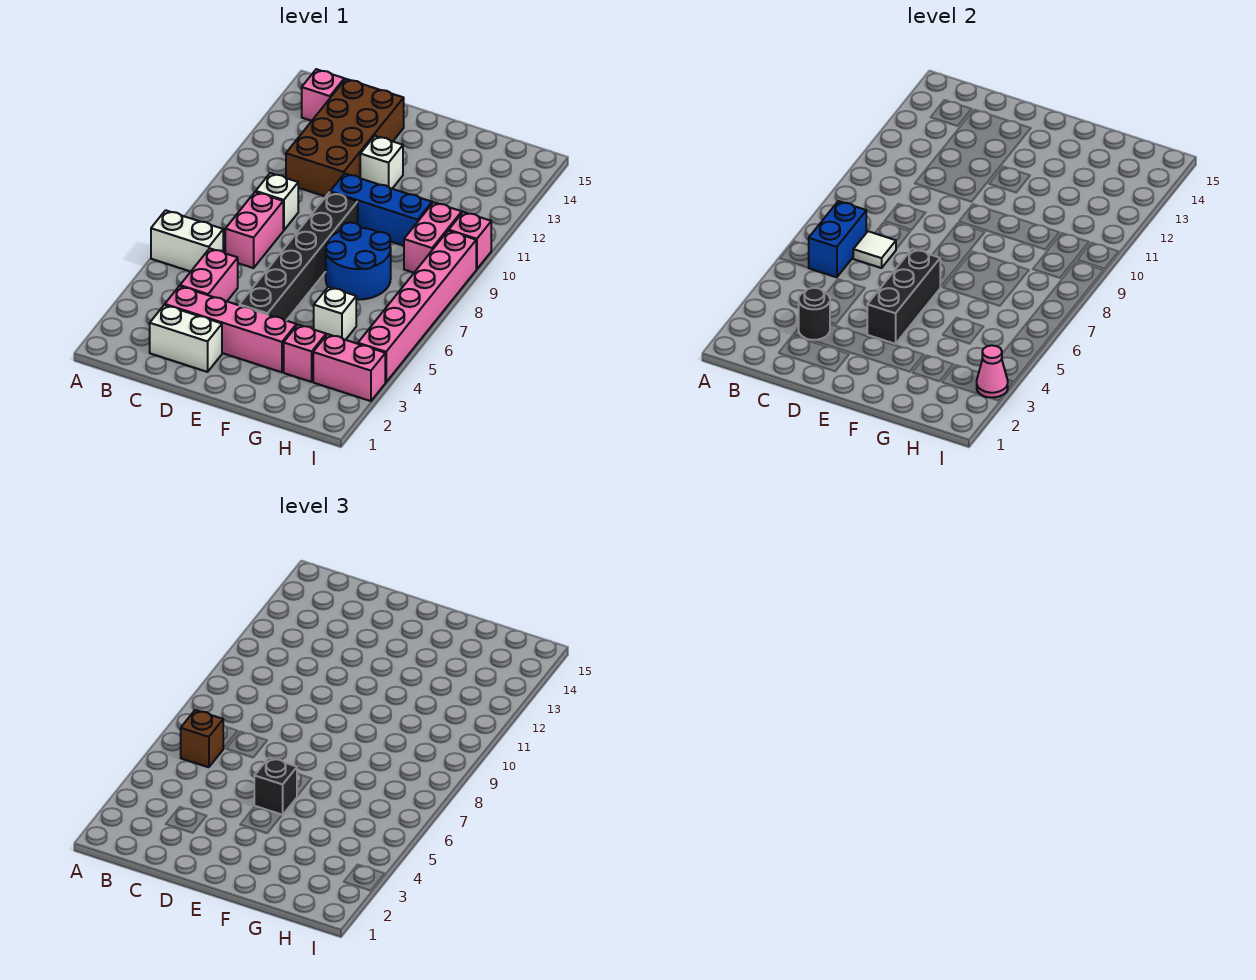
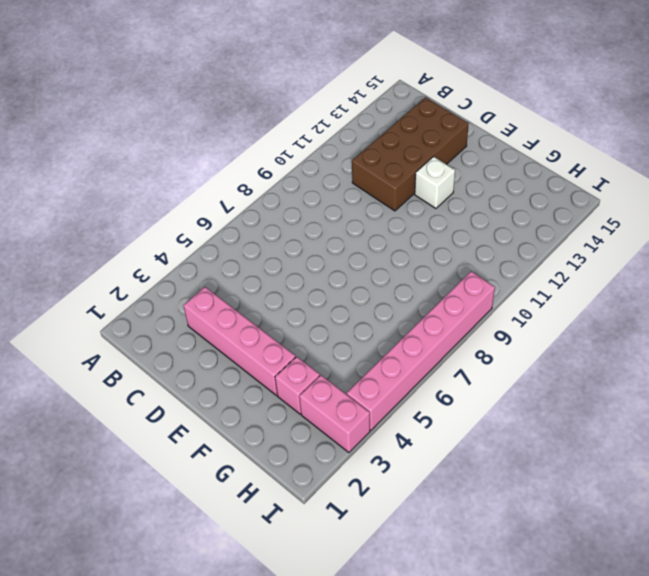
none -> white 1x2 brick [151,210,223,272]
none -> pink 1x1 brick [302,69,344,121]
none -> white 1x2 brick [150,305,222,372]

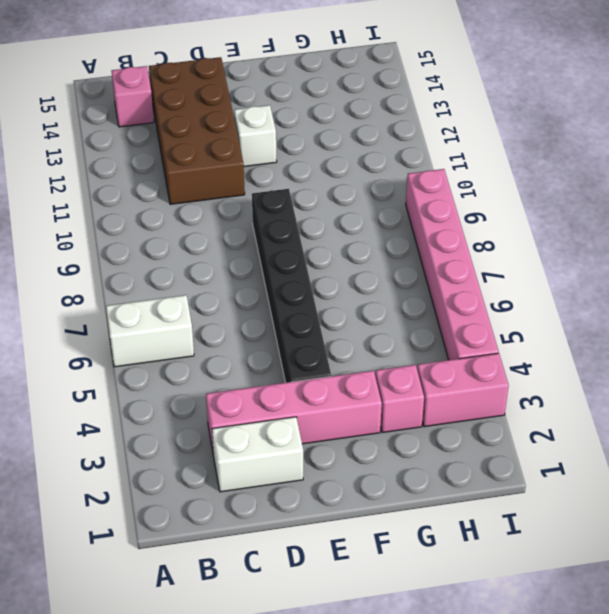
none -> pink 1x2 brick [180,248,238,301]
none -> pink 1x2 brick [225,192,283,268]
none -> white 1x1 brick [256,173,298,230]

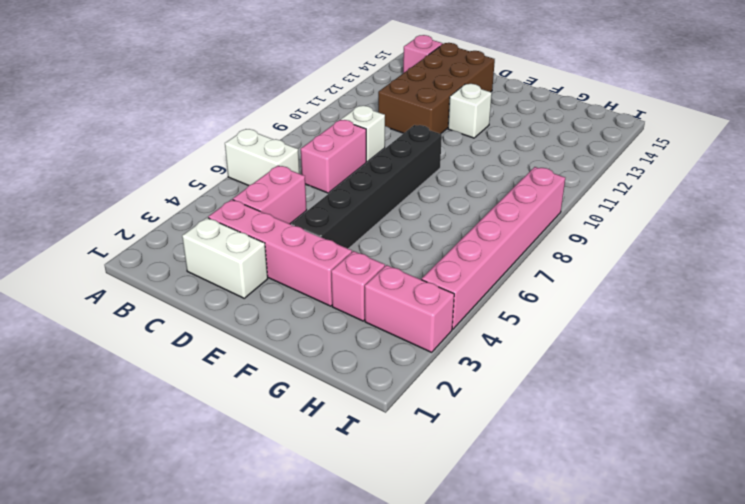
none -> blue 1x3 brick [330,173,432,246]
none -> blue 2x2 round brick [326,222,391,300]
none -> white 1x1 brick [314,287,356,340]

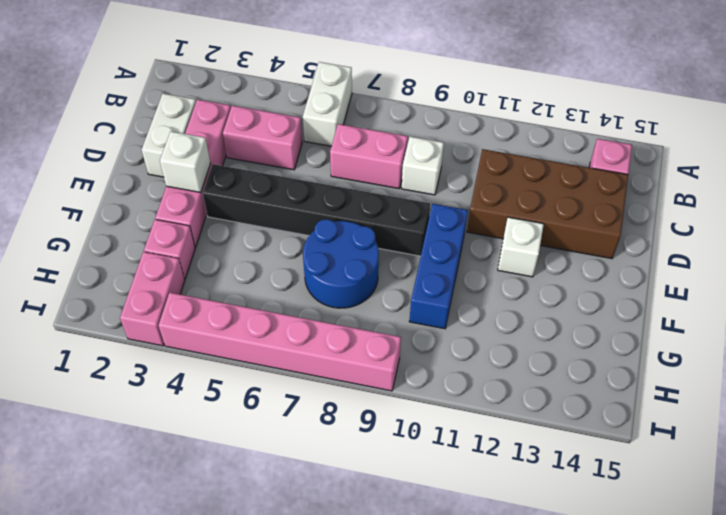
white 1x1 brick [160,131,211,192] -> white 1x1 brick moved to [314,287,356,340]
none -> pink 1x2 brick [404,202,462,273]
none -> pink 1x1 brick [449,212,491,269]
none -> blue 1x2 brick [809,201,866,277]

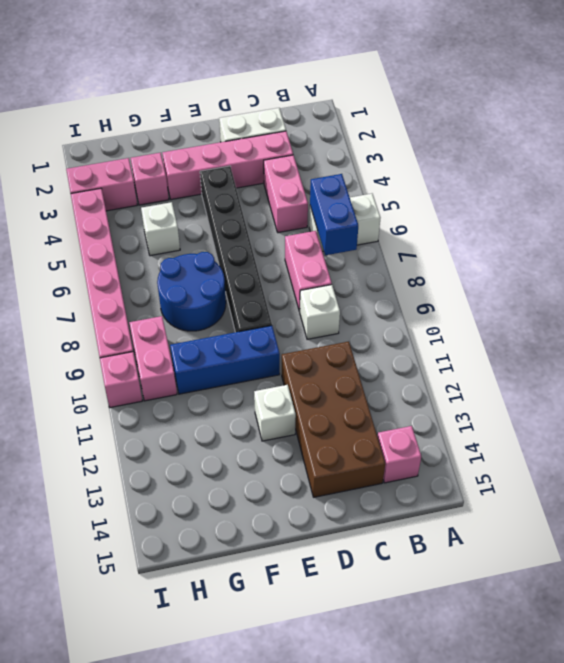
none -> black 1x1 round brick [799,288,830,340]
none -> white 1x1 tile [853,231,896,268]
none -> black 1x3 brick [867,249,940,344]

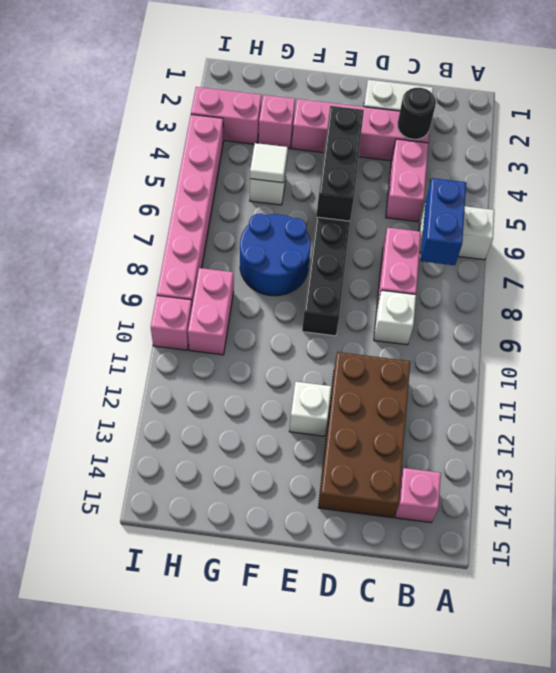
white 1x1 tile [250,143,288,183] -> white 1x1 tile moved to [853,231,896,268]
none -> blue 1x3 brick [330,173,432,246]
none -> pink 1x1 cone [977,345,1008,398]
none -> brown 1x1 brick [181,710,223,767]

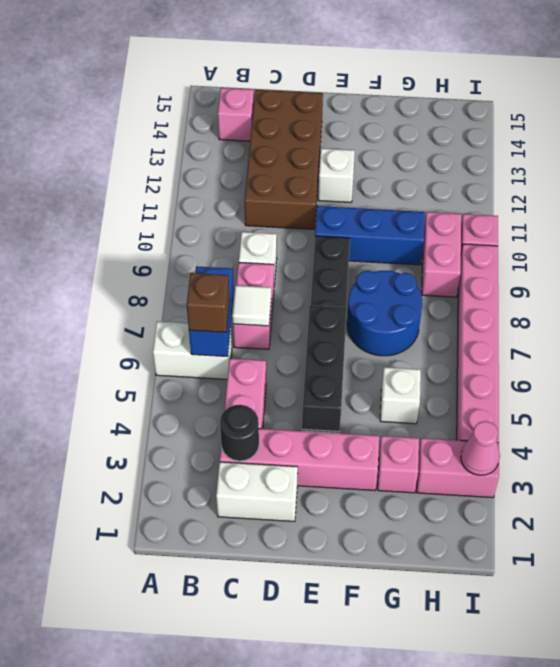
none -> black 1x1 brick [254,758,297,815]

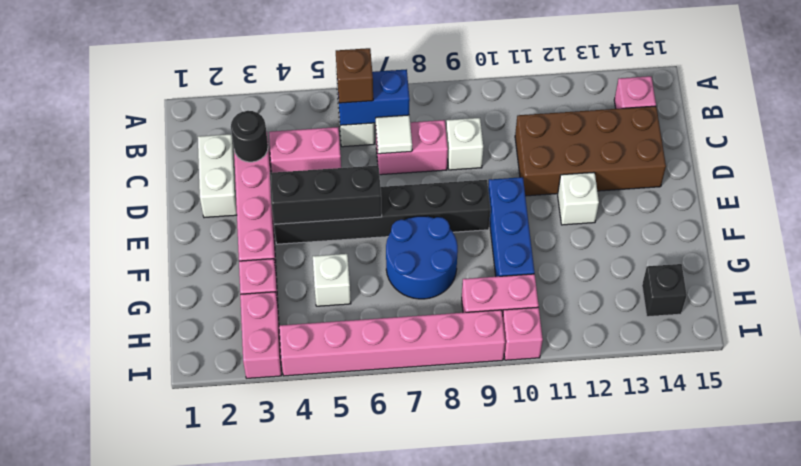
black 1x1 brick [642,264,687,317] -> black 1x1 brick moved to [254,758,297,815]
none -> pink 1x1 cone [977,345,1008,398]

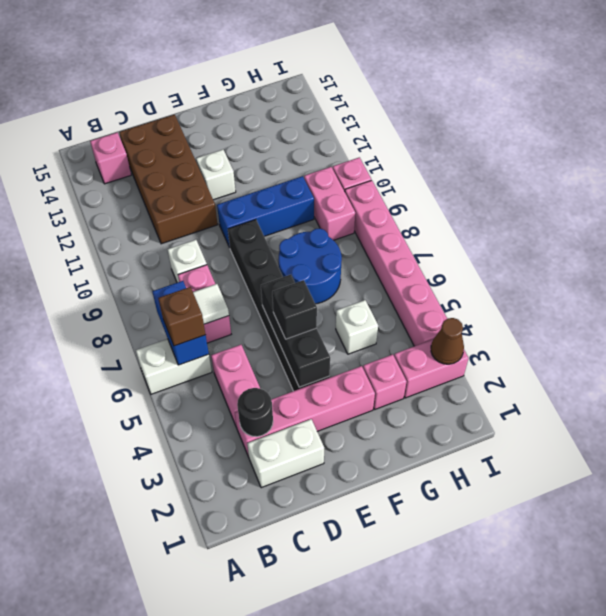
brown 1x1 cone [431,318,464,364] -> pink 1x1 cone [977,345,1008,398]

